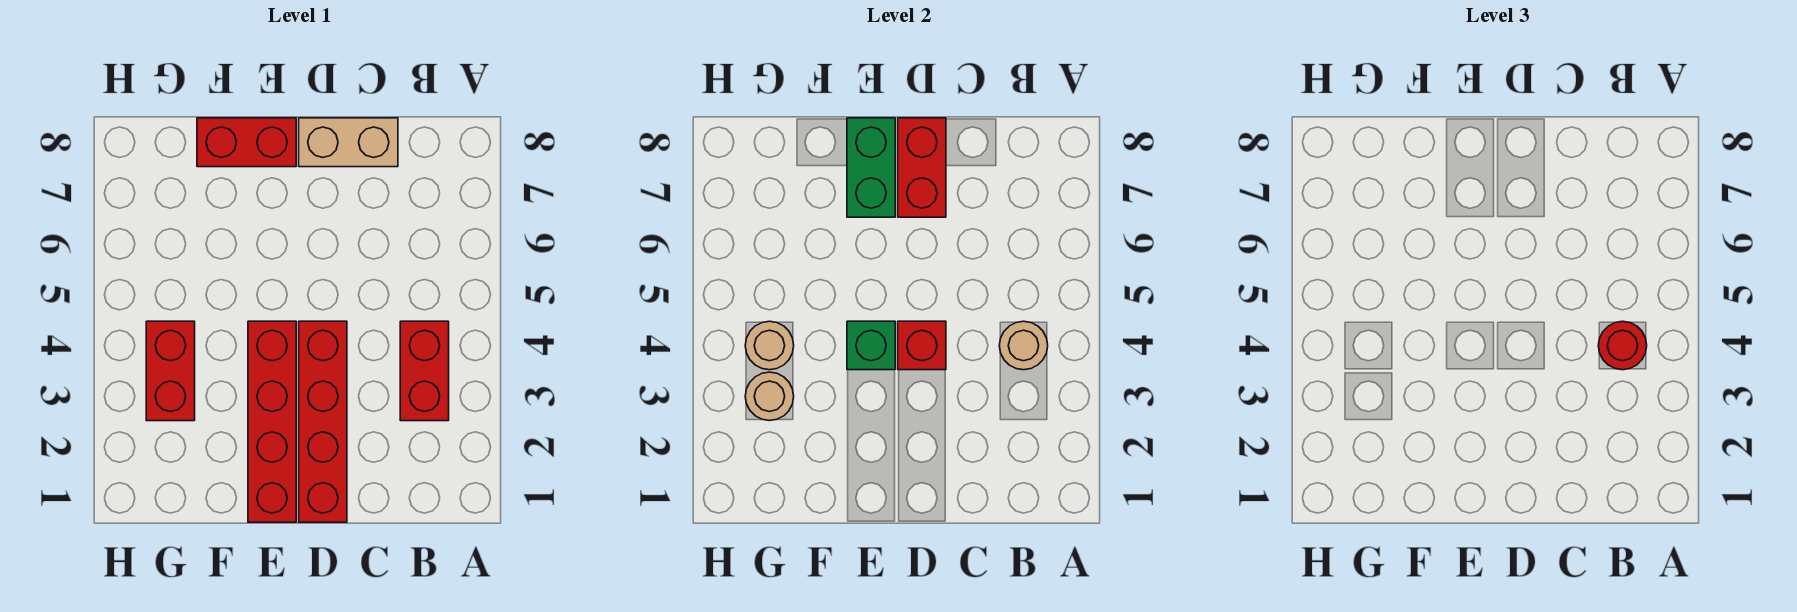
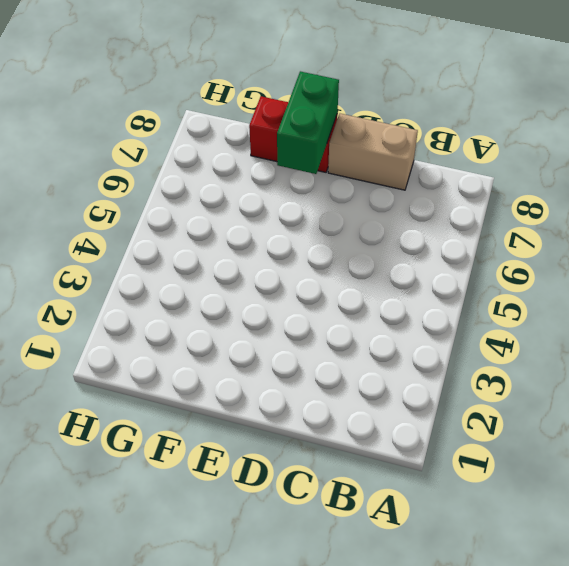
none -> red 1x2 brick [400,321,449,421]
none -> red 1x4 brick [299,321,347,522]
none -> red 1x4 brick [248,321,296,522]

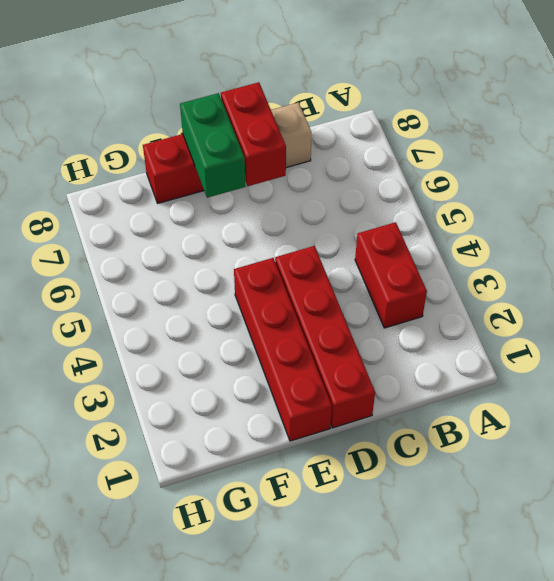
none -> red 1x2 brick [146,321,195,421]
none -> tan 1x1 round brick [999,321,1048,370]
none -> red 1x1 brick [898,321,946,370]

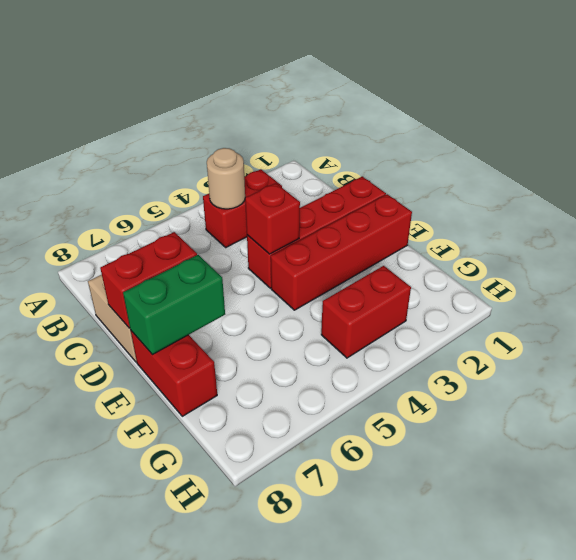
none -> green 1x1 brick [847,321,895,370]
none -> tan 1x1 round brick [745,372,794,421]
none -> tan 1x1 round brick [745,321,794,370]

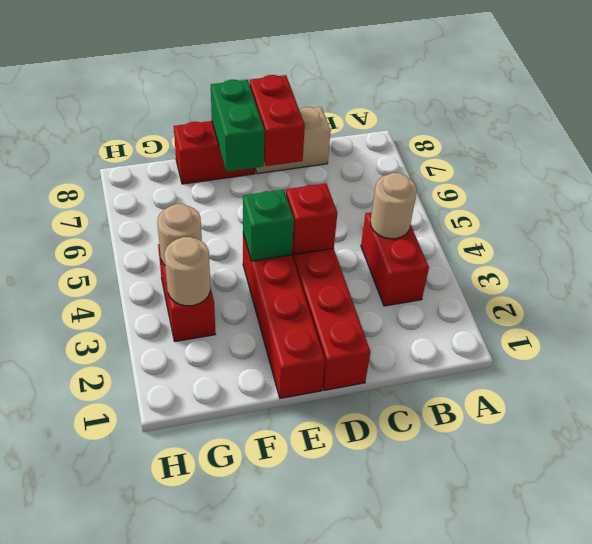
none -> red 1x1 round brick [1598,321,1647,370]

